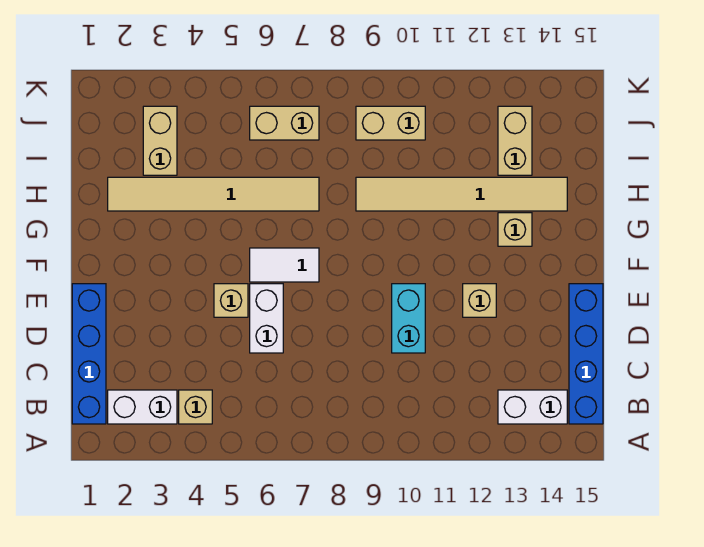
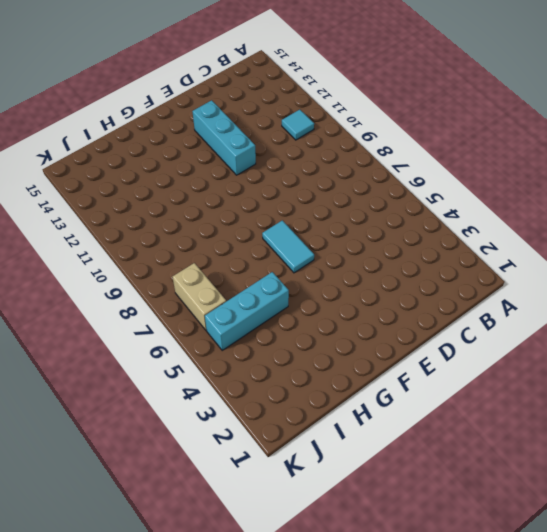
cyan 1x1 tile [282,110,314,140] -> none
cyan 1x3 brick [192,100,256,175] -> tan 1x1 brick [463,284,496,317]
cyan 1x2 tile [262,220,314,273] -> white 1x2 tile [250,248,319,282]
cyan 1x3 brick [205,272,289,350] -> tan 1x6 tile [108,177,319,211]
none -> blue 1x4 brick [72,284,106,424]
none -> white 1x2 brick [108,390,177,424]
none -> tan 1x1 brick [179,390,212,424]

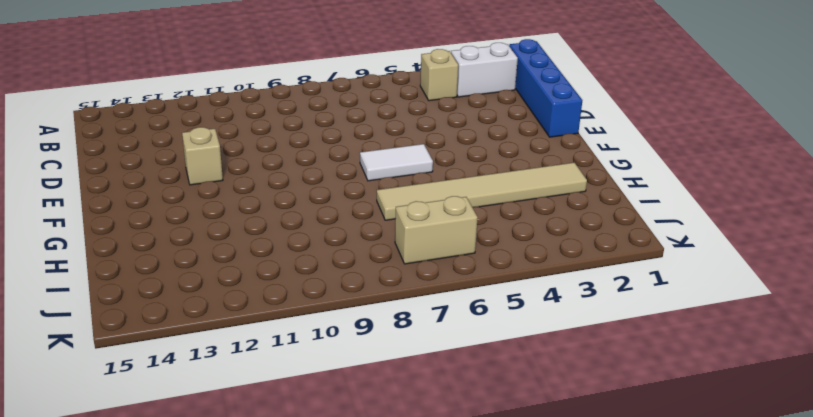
none -> white 1x2 brick [498,390,567,424]
none -> blue 1x4 brick [569,284,603,424]
none -> white 1x2 brick [250,284,283,353]

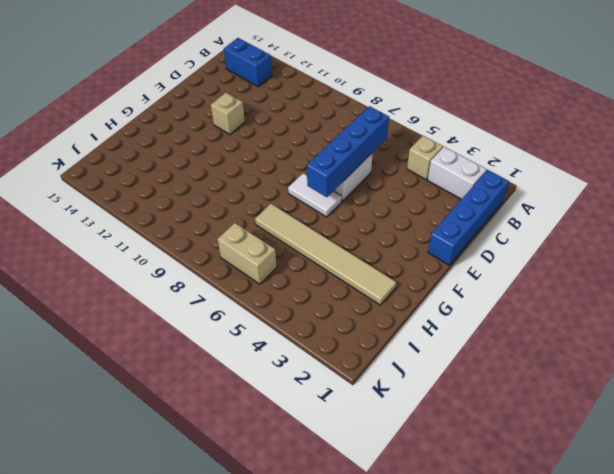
blue 1x2 brick [224,38,272,87] -> white 1x2 brick [498,390,567,424]
blue 1x4 brick [307,106,389,197] -> blue 1x4 brick moved to [569,284,603,424]
none -> cyan 1x2 brick [392,284,425,353]
none -> tan 1x1 brick [214,284,248,317]
none -> tan 1x1 brick [498,213,532,246]

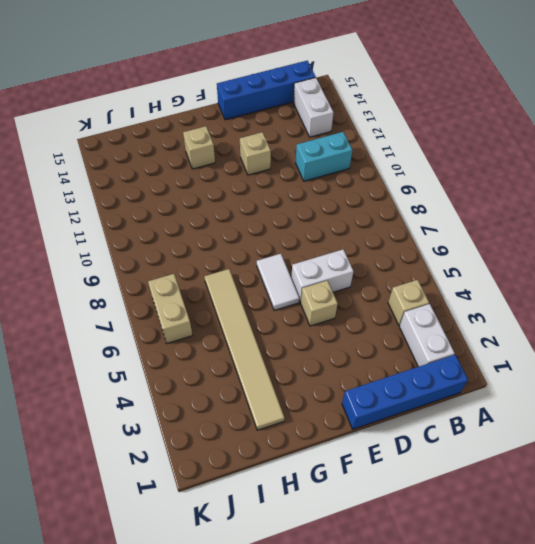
cyan 1x2 brick [296,132,352,181] -> cyan 1x2 brick moved to [392,284,425,353]
none -> tan 1x6 tile [356,177,567,211]
none -> tan 1x2 brick [143,106,177,175]
none -> tan 1x2 brick [498,106,532,175]

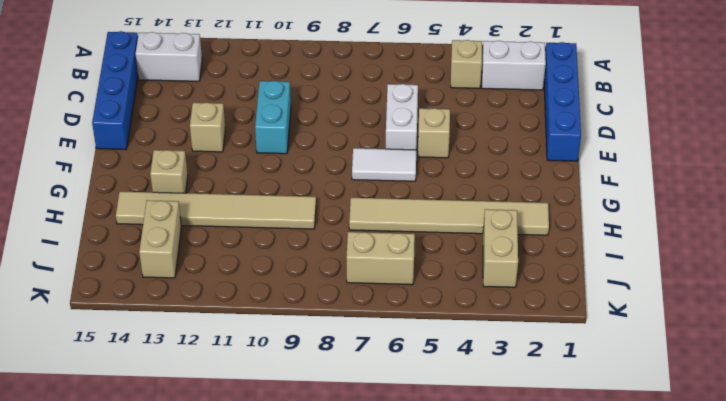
none -> tan 1x2 brick [356,106,425,140]

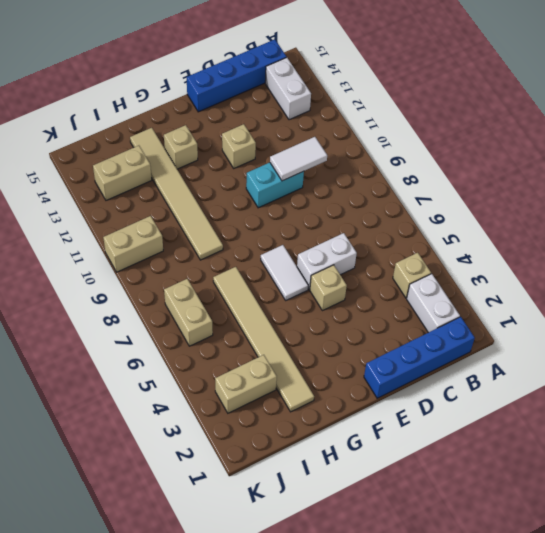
white 1x2 tile [270,137,327,181] -> none
tan 1x2 brick [103,216,163,272] -> tan 1x2 brick turned to [356,106,425,140]

